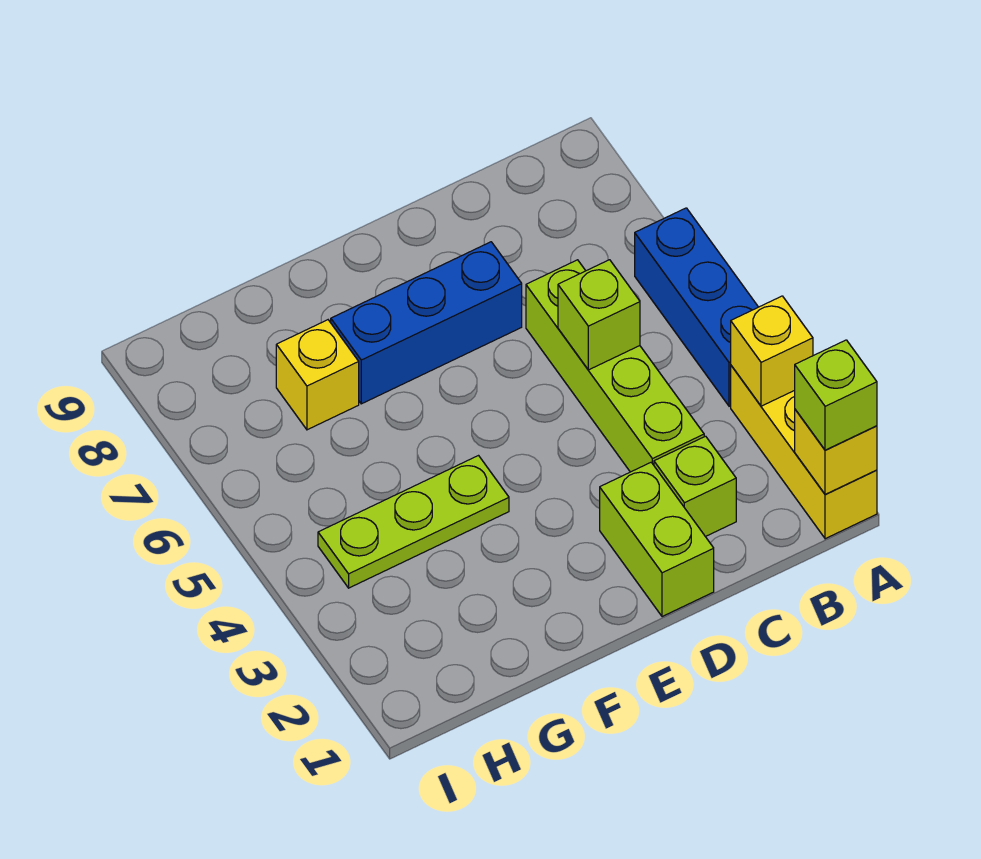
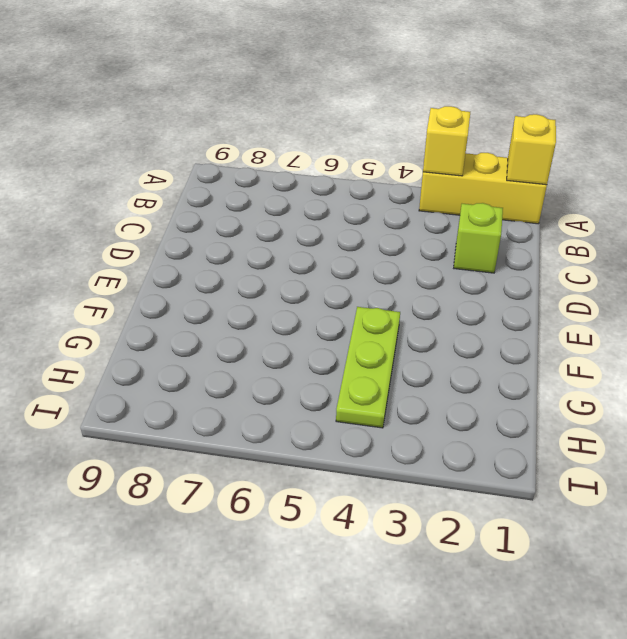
none -> blue 1x3 brick [635,208,758,406]
none -> lime 1x4 brick [526,260,704,472]
none -> lime 1x2 brick [600,462,714,617]

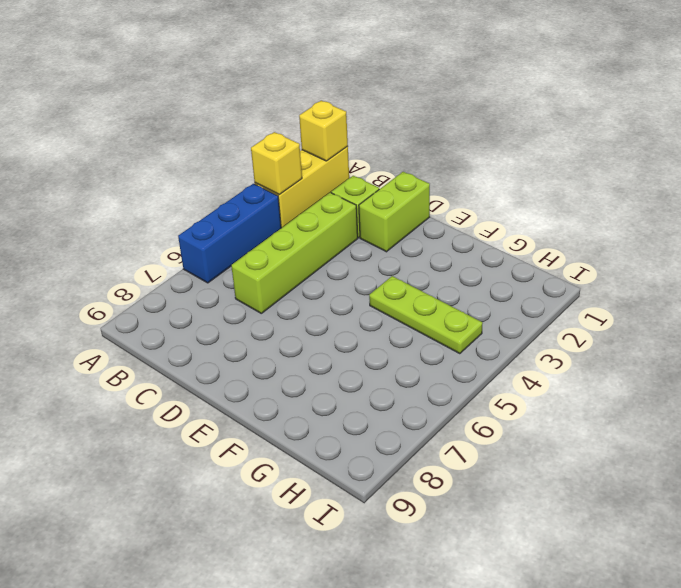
none -> blue 1x3 brick [331,242,522,404]
none -> yellow 1x1 brick [276,320,359,430]
none -> lime 1x1 brick [558,260,640,370]

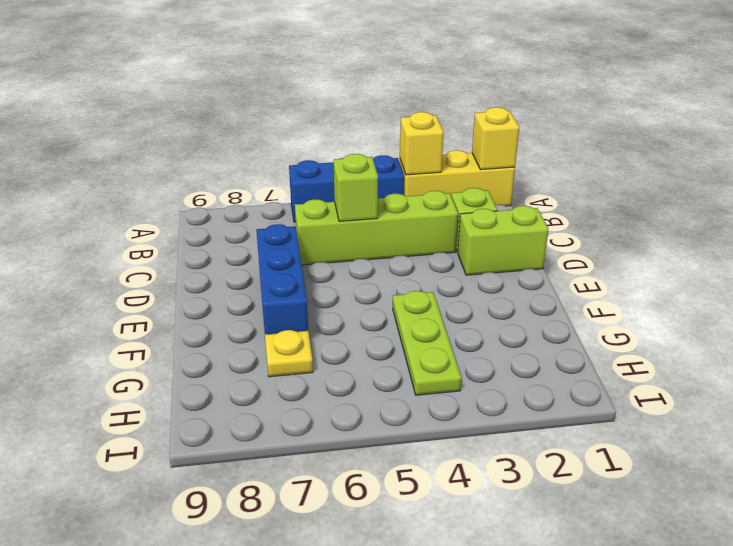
yellow 1x1 plate [265,330,313,377] -> yellow 1x1 brick [276,320,359,430]
none -> lime 1x1 brick [795,340,877,450]

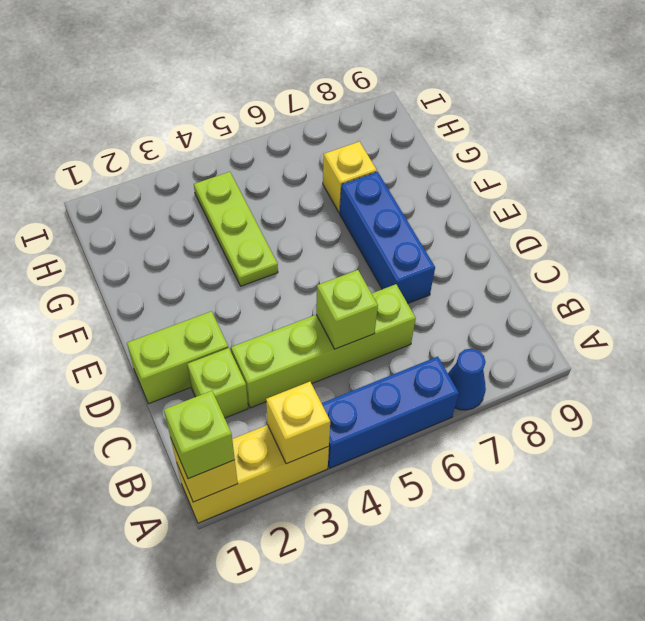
blue 1x1 cone [448,349,486,410] -> none

